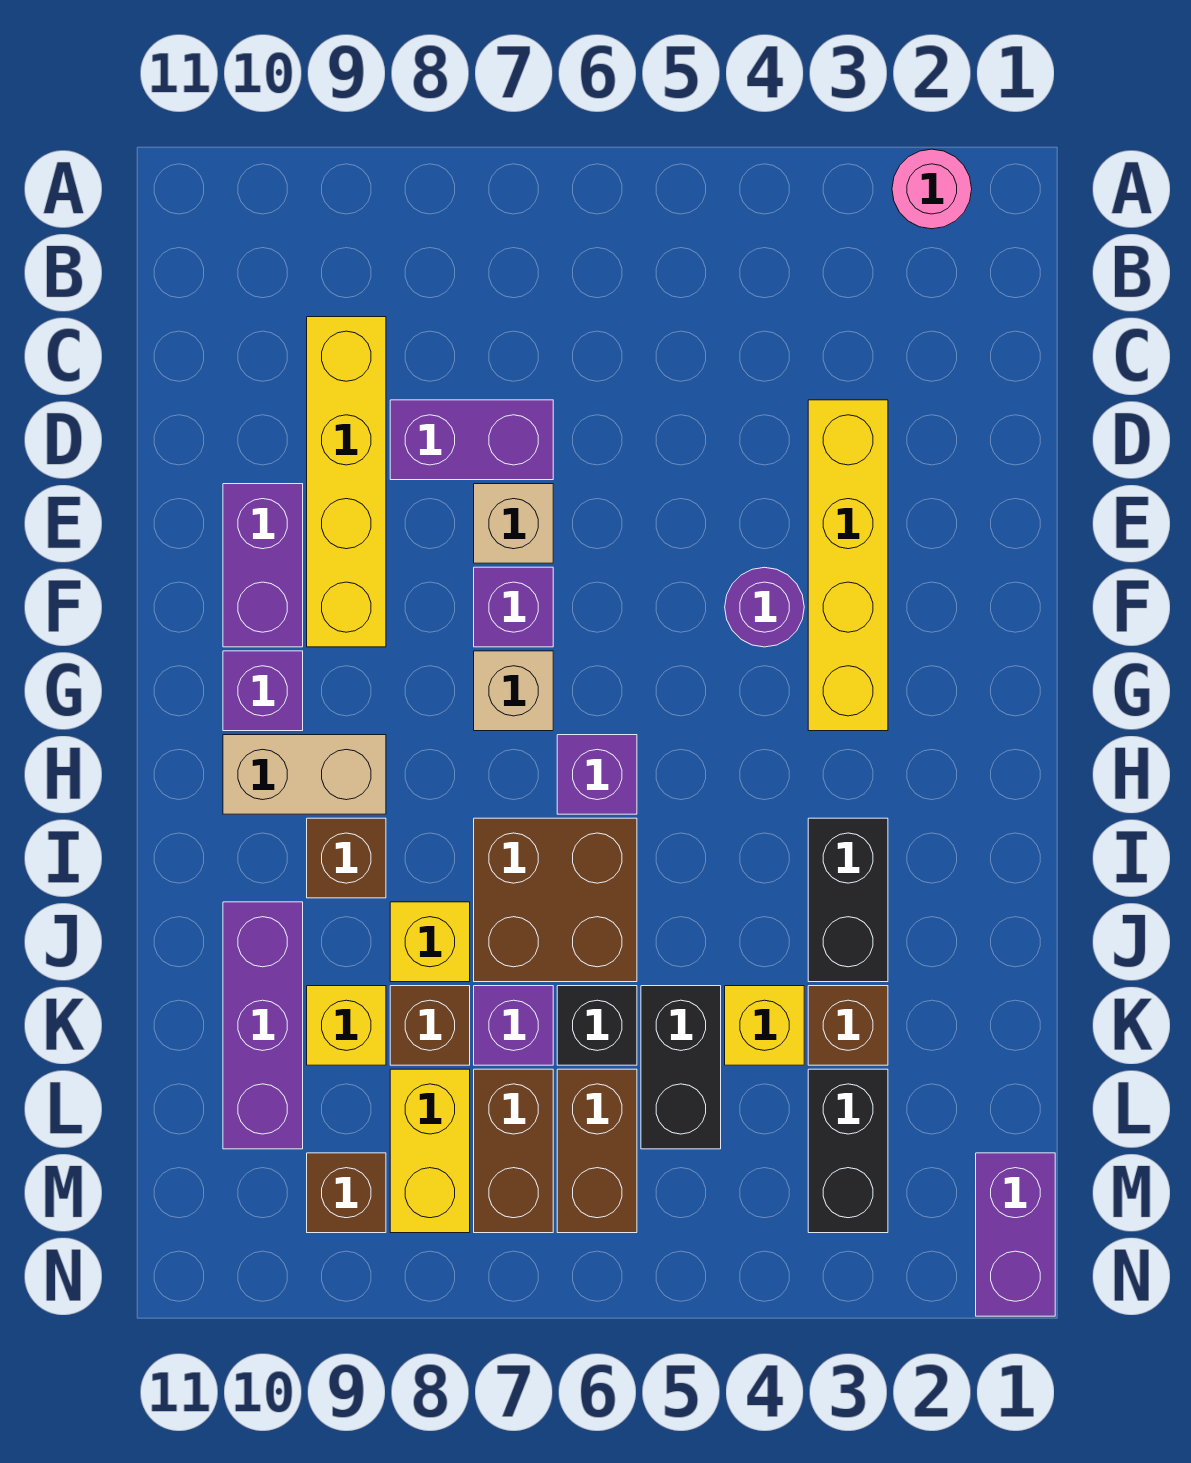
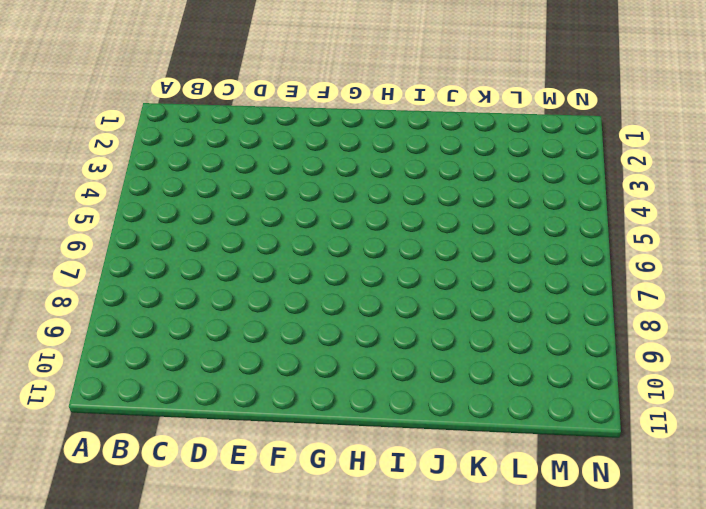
none -> pink 1x1 round brick [892,149,972,229]
none -> yellow 1x4 brick [307,317,386,647]
none -> yellow 1x4 brick [808,400,888,731]
none -> purple 1x2 brick [390,400,553,480]

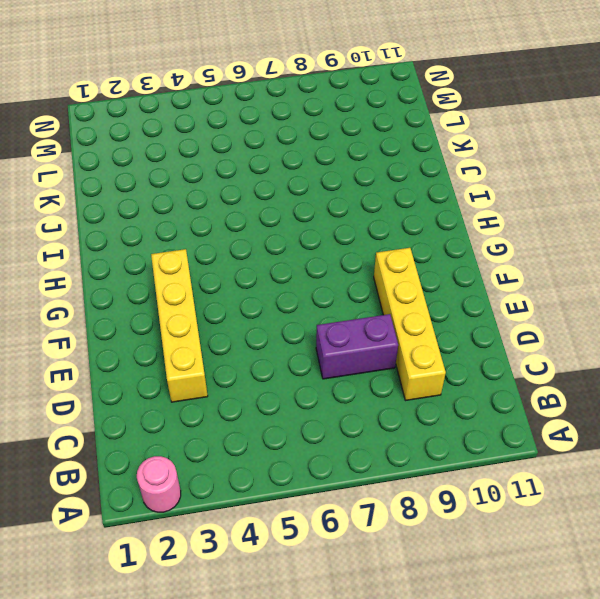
none -> tan 1x1 brick [474,484,553,563]
none -> purple 1x2 brick [223,484,303,647]
none -> purple 1x1 round brick [725,567,804,647]
none -> purple 1x1 brick [474,567,553,647]

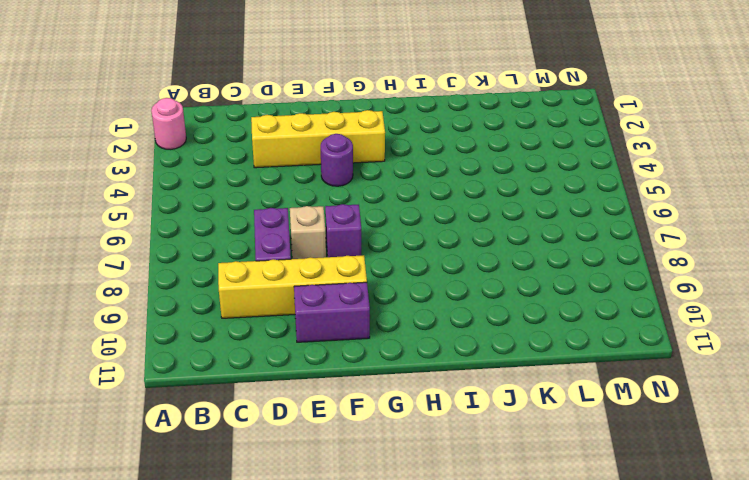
none -> tan 1x1 brick [474,651,553,731]
none -> purple 1x1 brick [223,651,303,731]
none -> purple 1x1 brick [557,735,637,814]
none -> tan 1x2 brick [223,735,386,814]

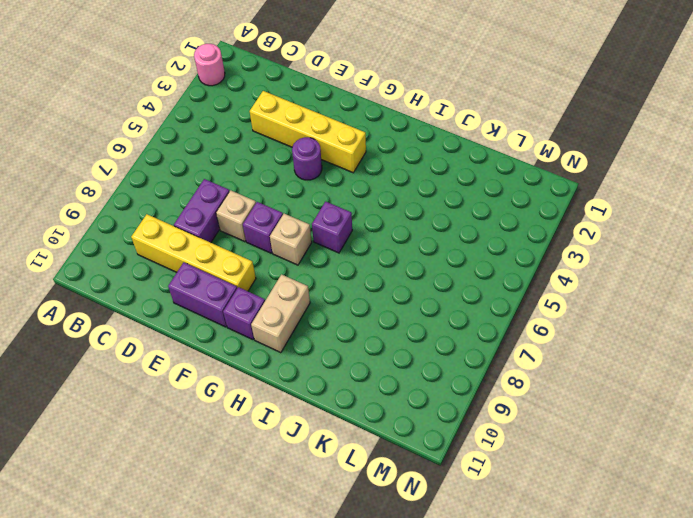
none -> black 1x2 brick [808,818,888,982]
none -> brown 2x2 brick [474,818,637,982]
none -> brown 1x1 brick [307,818,386,898]
none -> yellow 1x1 brick [390,902,470,982]

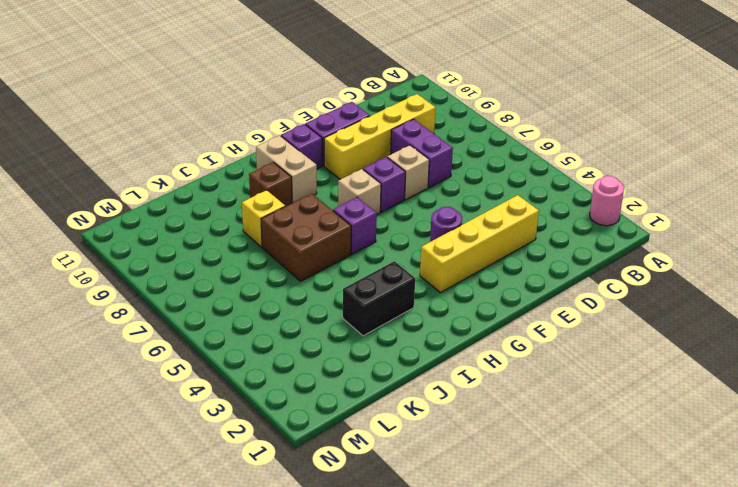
none -> purple 1x3 brick [223,902,303,1149]
none -> brown 1x1 brick [808,986,888,1065]
none -> yellow 1x1 brick [725,986,804,1065]
none -> black 1x2 brick [641,986,721,1149]

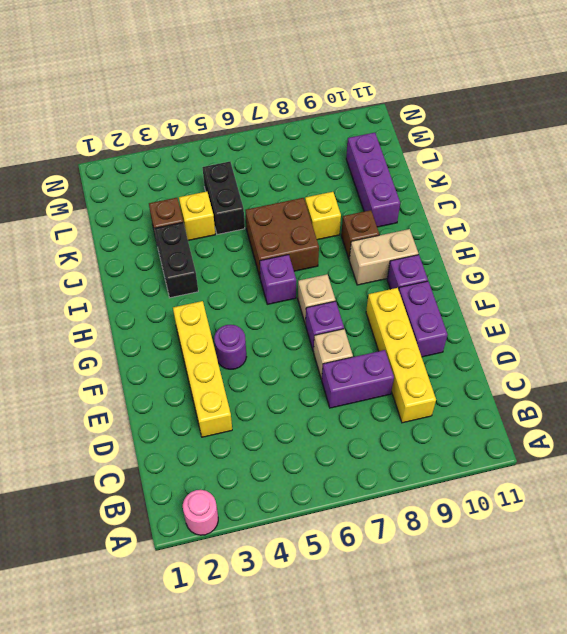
none -> black 1x1 brick [557,986,637,1065]
none -> purple 1x1 brick [474,986,553,1065]
none -> brown 1x1 brick [390,986,470,1065]
none -> yellow 1x1 brick [307,986,386,1065]

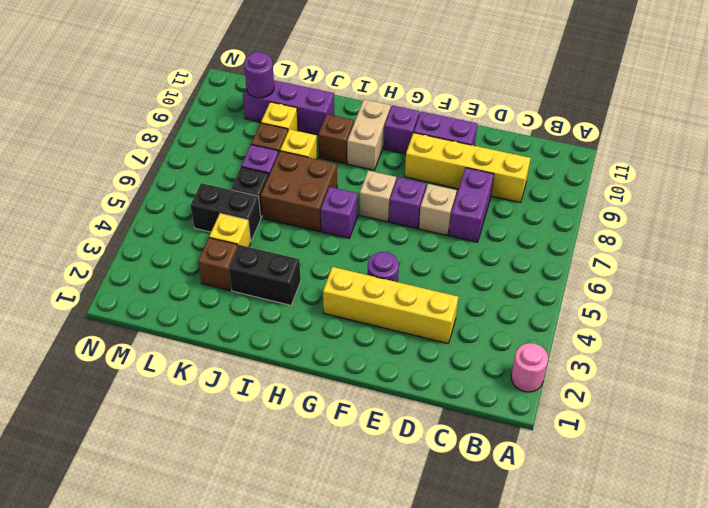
purple 1x1 round brick [244,52,274,98] -> none
none -> black 1x2 brick [808,1069,888,1233]
none -> brown 1x2 brick [557,1069,637,1233]
none -> brown 1x2 brick [474,1069,553,1233]
none -> yellow 1x2 brick [390,1069,470,1233]

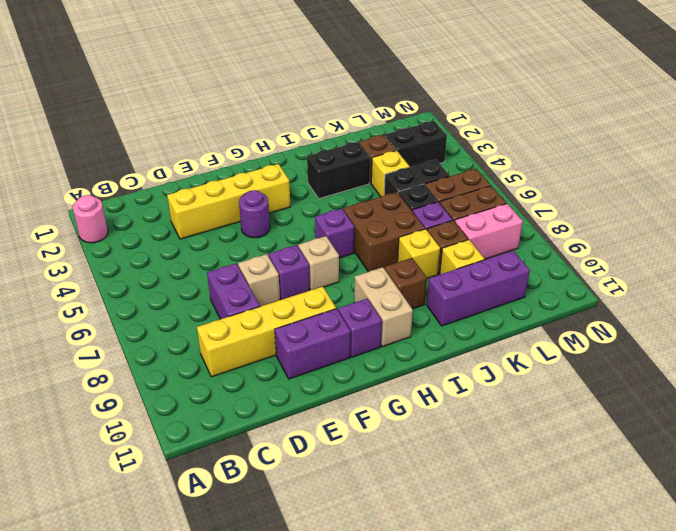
pink 1x2 brick [455,204,523,259] -> yellow 1x2 brick [390,1069,470,1233]
none -> purple 1x2 brick [976,1153,1055,1316]
none -> brown 1x1 brick [307,1153,386,1233]

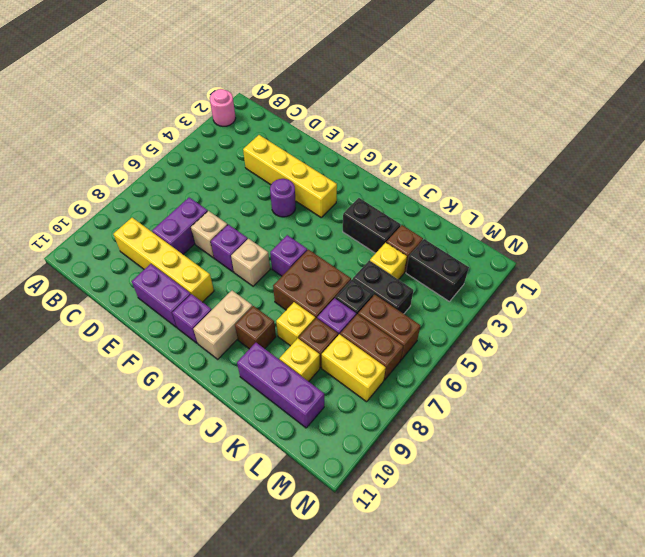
none -> purple 1x2 brick [976,1153,1055,1316]
none -> brown 1x1 brick [307,1153,386,1233]

